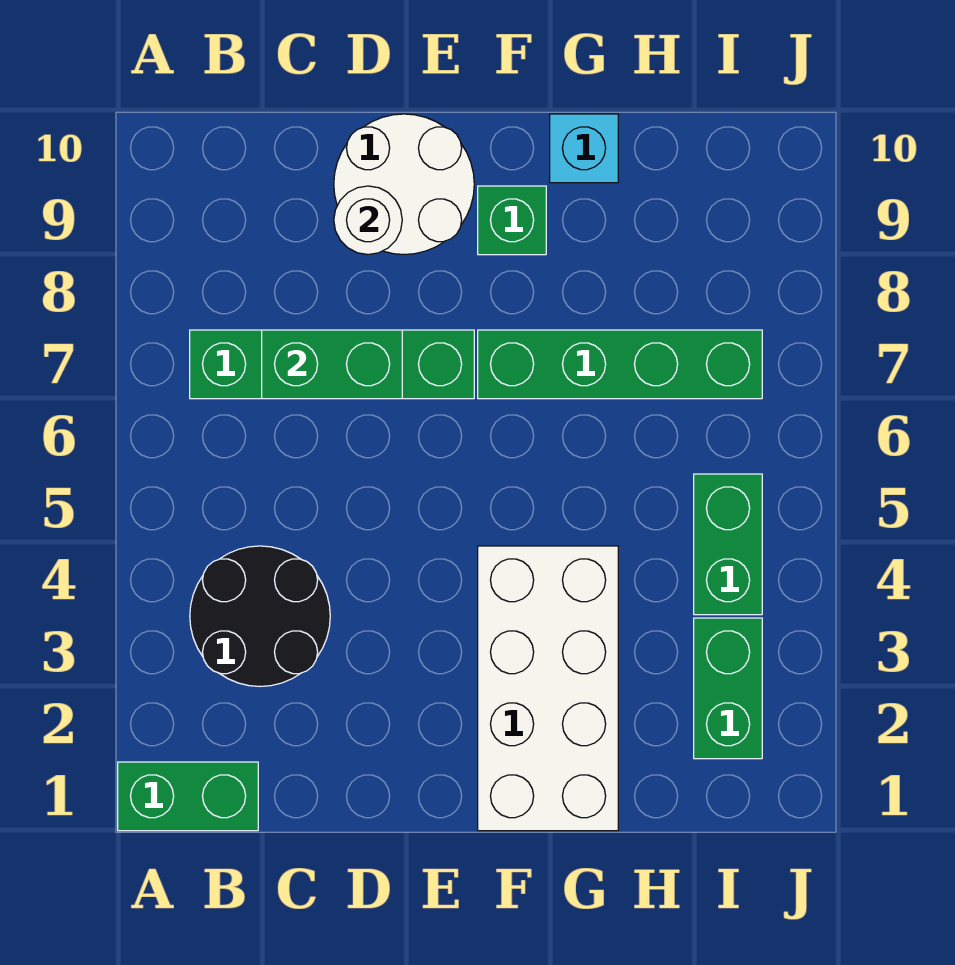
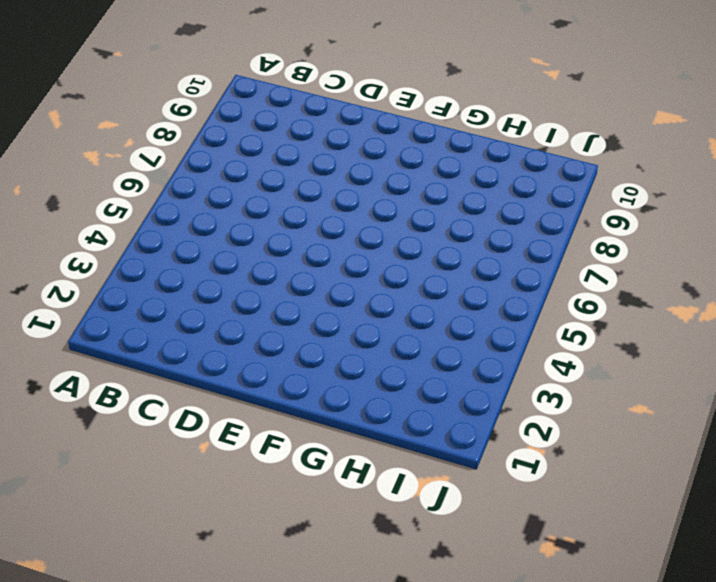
none -> green 1x2 brick [118,762,258,831]
none -> black 2x2 round brick [190,546,330,686]
none -> green 1x4 brick [190,330,474,399]

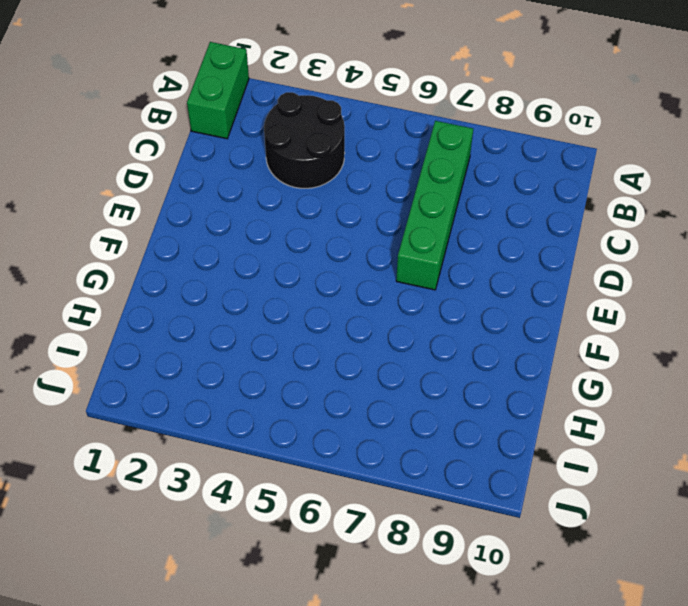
none -> white 2x2 round brick [334,114,474,255]
none -> white 2x4 brick [478,546,618,831]
none -> green 1x4 brick [478,330,762,399]

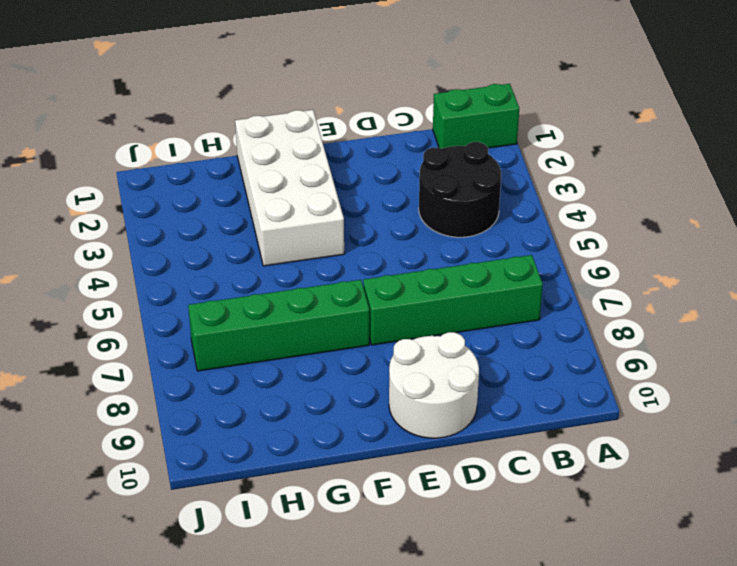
none -> green 1x1 brick [478,186,546,255]
none -> cyan 1x1 brick [550,114,618,183]
none -> green 1x2 brick [694,618,762,759]

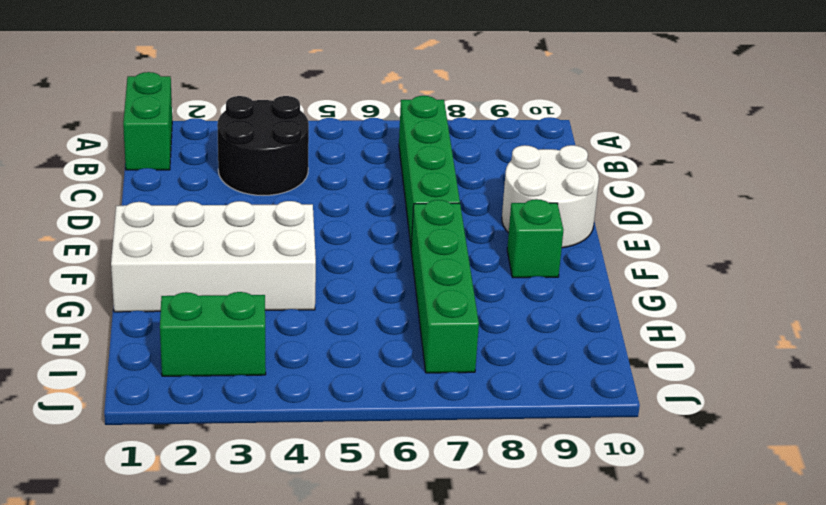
none -> cyan 1x1 brick [550,114,618,183]
none -> green 1x2 brick [694,474,762,615]
none -> green 1x2 brick [262,330,402,399]

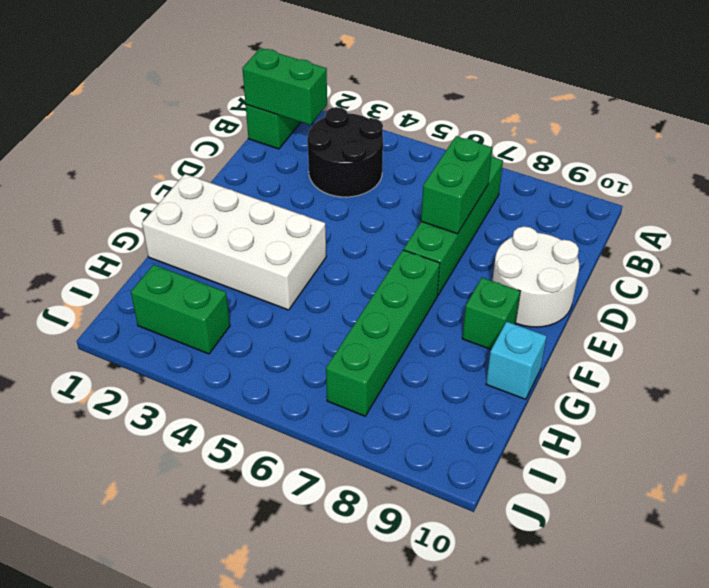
green 1x2 brick [242,48,327,125] -> green 1x2 brick moved to [694,474,762,615]
none -> white 1x1 round brick [334,186,402,254]

